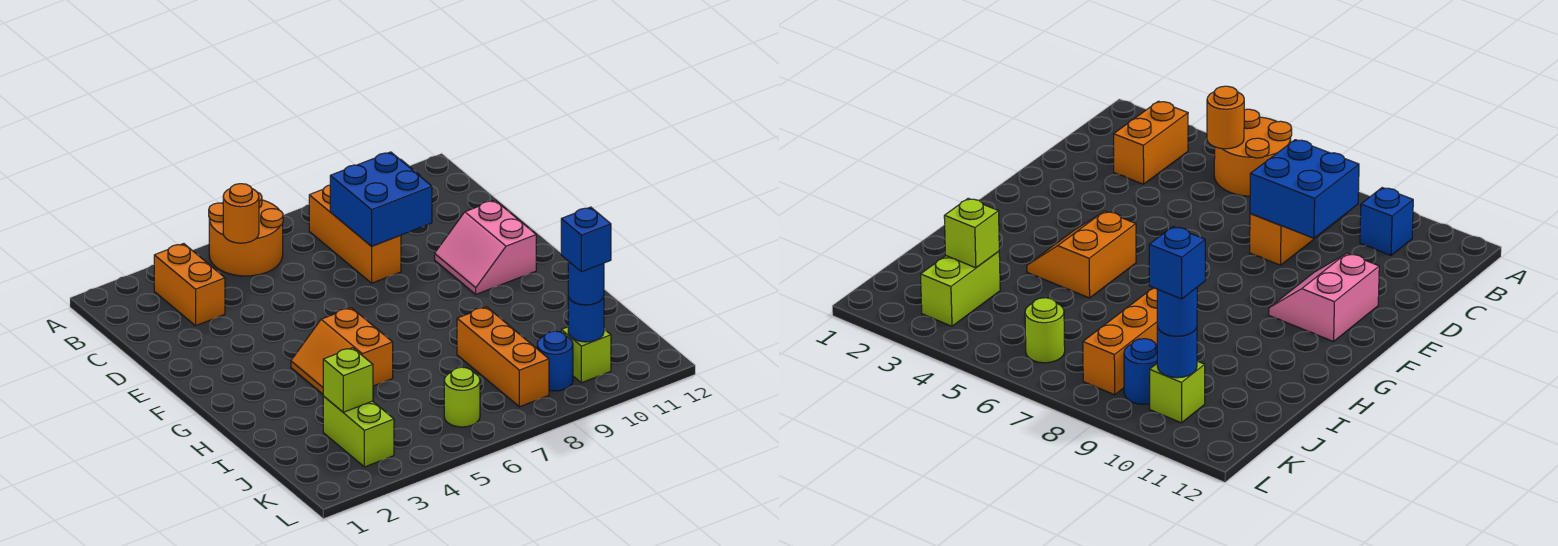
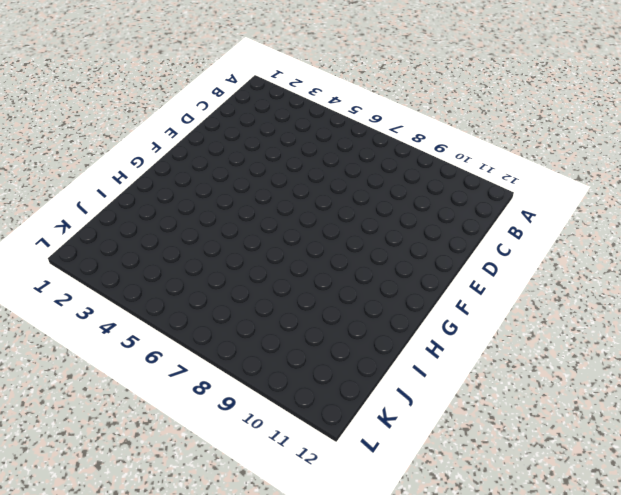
none -> orange 2x2 round brick [209,192,283,276]
none -> orange 1x2 brick [154,244,225,326]
none -> orange 1x3 brick [309,185,401,283]

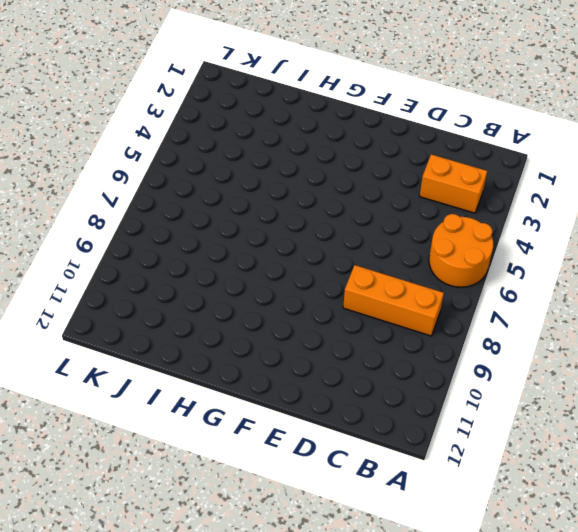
none -> blue 1x1 brick [1360,188,1413,255]
none -> pink 2x2 slope [435,200,536,294]
none -> orange 2x2 slope [291,308,393,394]

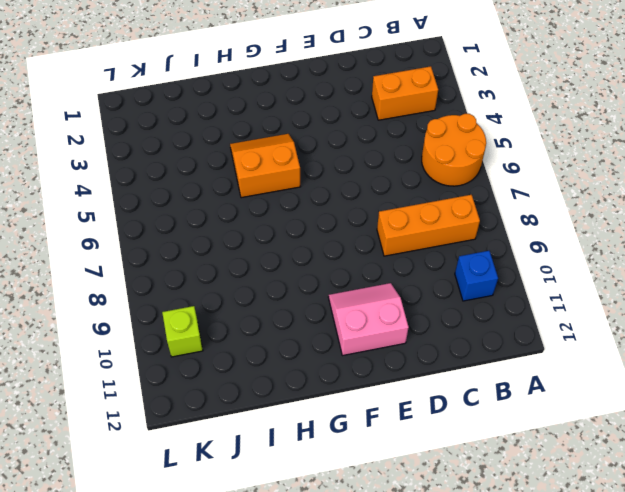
none -> orange 1x3 brick [457,307,549,407]
none -> lime 1x2 brick [323,396,394,467]
none -> lime 1x1 round brick [444,367,480,427]

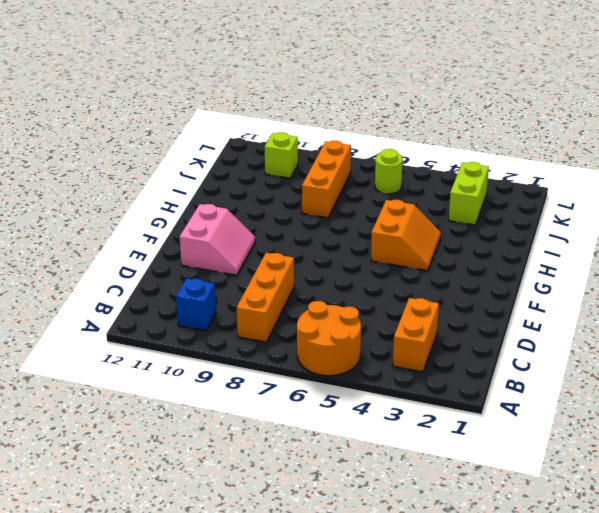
none -> blue 1x1 round brick [537,331,573,391]
none -> orange 1x1 round brick [223,184,259,243]
none -> blue 2x2 brick [330,152,432,246]

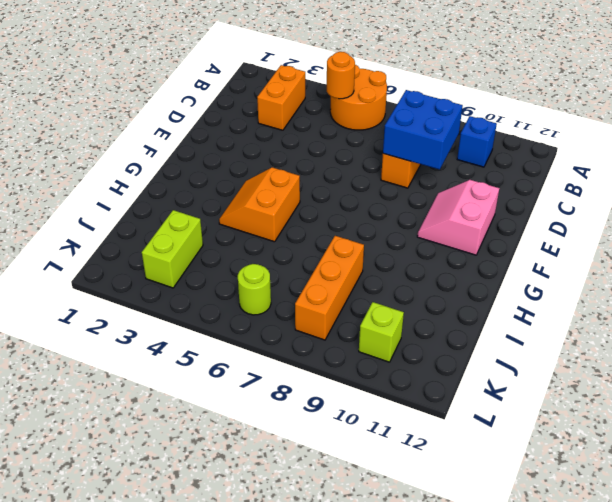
none -> blue 1x1 round brick [537,331,573,391]
none -> lime 1x1 brick [323,348,373,412]
none -> blue 1x1 round brick [568,296,604,342]

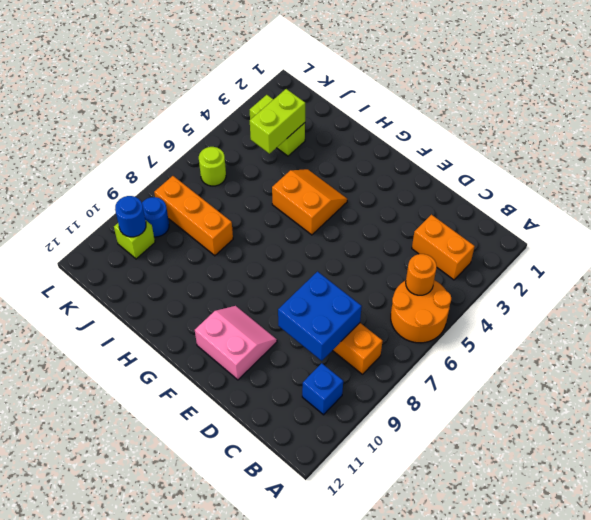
lime 1x2 brick [250,89,305,154] -> lime 1x1 brick [323,348,373,412]
none -> blue 1x1 round brick [568,261,604,305]
none -> blue 1x1 brick [561,207,611,272]

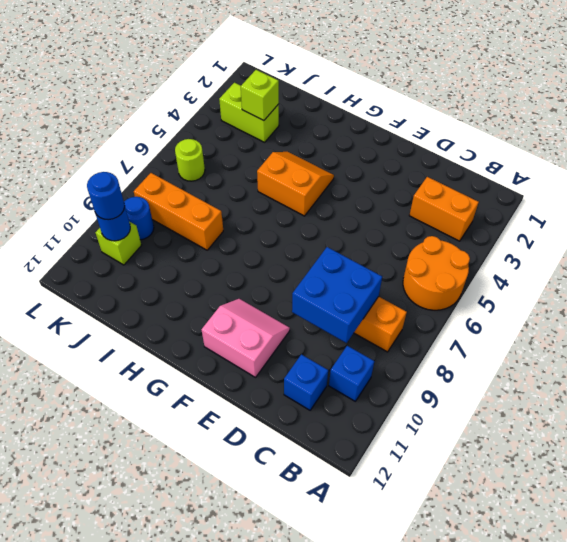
blue 1x1 brick [284,354,328,410] -> blue 1x1 brick moved to [561,207,611,272]
none -> orange 1x1 round brick [223,184,259,243]

